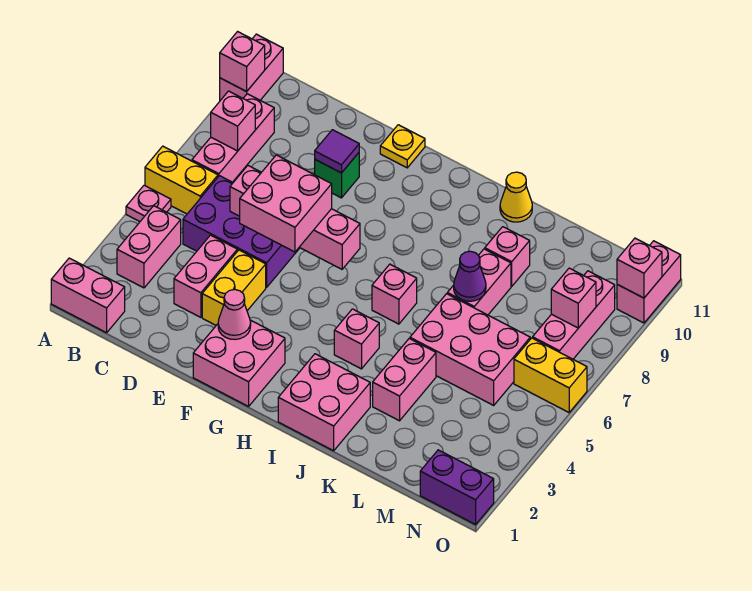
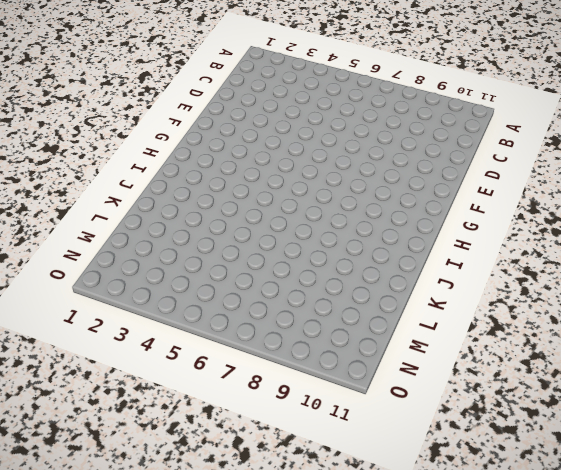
none -> pink 1x2 brick [51,258,125,333]
none -> pink 1x1 plate [126,185,171,222]
none -> yellow 1x2 brick [145,146,218,214]
none -> pink 1x2 brick [220,34,283,100]

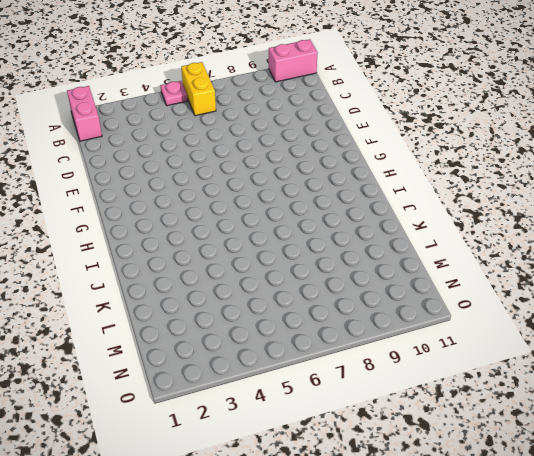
none -> pink 1x2 brick [117,206,181,288]
none -> pink 1x3 brick [192,94,274,182]
none -> purple 2x3 brick [183,176,299,287]
none -> pink 1x2 brick [174,235,237,317]

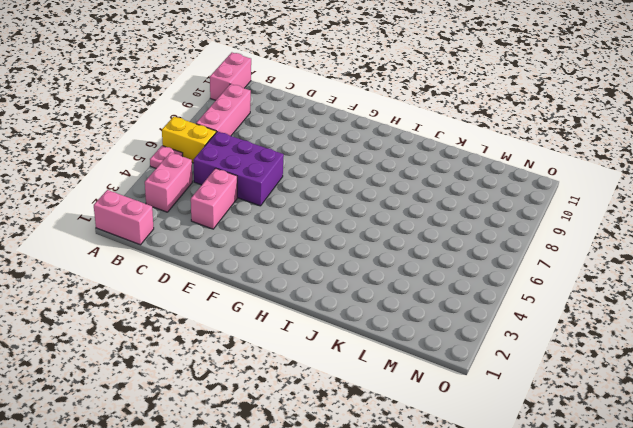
none -> yellow 1x2 brick [202,250,266,325]
none -> green 1x1 brick [315,153,359,198]
none -> pink 2x2 brick [193,320,285,406]
none -> yellow 1x1 plate [380,125,425,168]

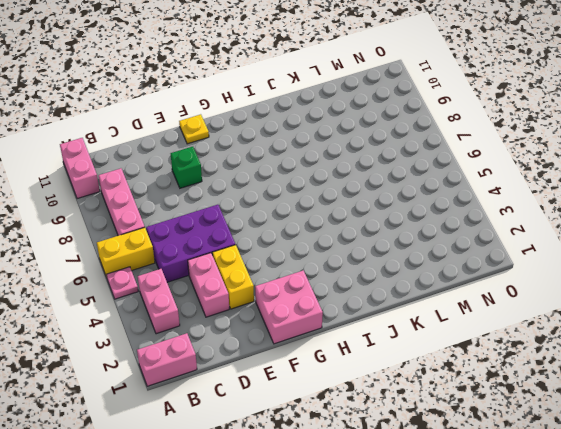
none -> pink 2x2 brick [278,354,370,451]
none -> pink 1x1 brick [334,309,379,369]
none -> pink 1x1 brick [372,264,417,324]
none -> yellow 1x1 cone [500,172,532,222]

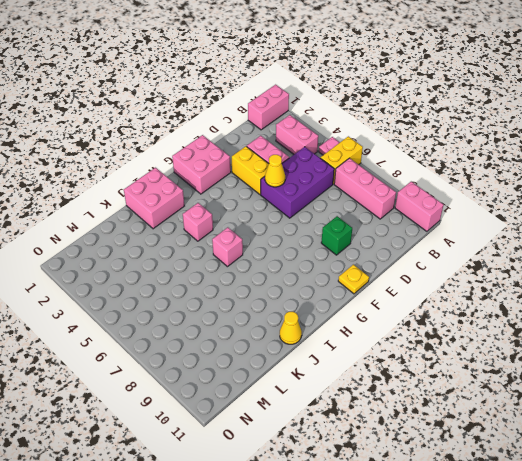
yellow 1x1 cone [265,155,285,187] -> none
none -> pink 1x2 brick [373,339,436,421]
none -> pink 2x3 brick [410,294,530,405]
none -> pink 1x2 brick [447,249,511,315]
none -> pink 1x1 brick [485,227,530,286]

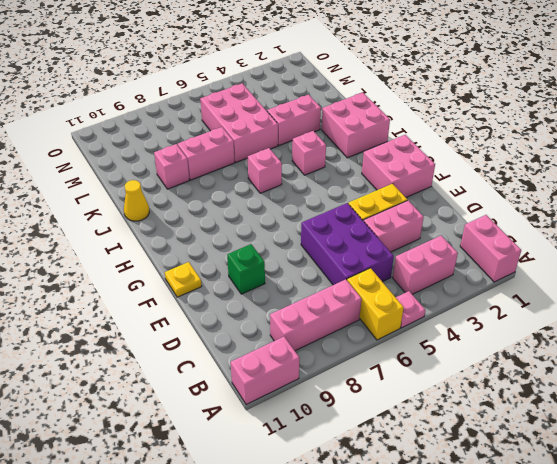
none -> purple 1x2 brick [420,450,494,524]
none -> yellow 1x2 brick [514,338,587,412]
none -> pink 1x3 brick [533,271,615,359]
none -> pink 1x2 brick [617,241,681,323]

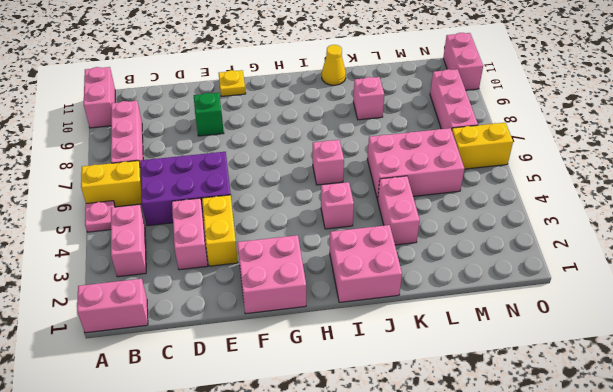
none -> pink 1x2 brick [447,249,511,315]
none -> purple 1x2 brick [420,450,494,524]
none -> pink 1x1 brick [220,32,265,92]
none -> pink 1x1 brick [211,91,255,151]

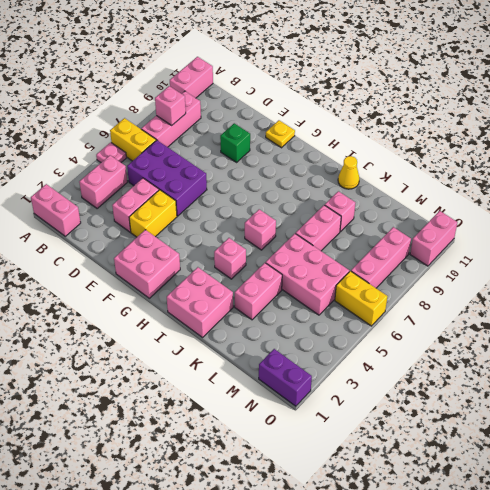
none -> pink 1x1 brick [220,32,265,92]
none -> pink 1x4 brick [230,166,360,269]
none -> purple 1x1 tile [315,130,359,173]
none -> pink 1x1 cone [218,290,251,339]

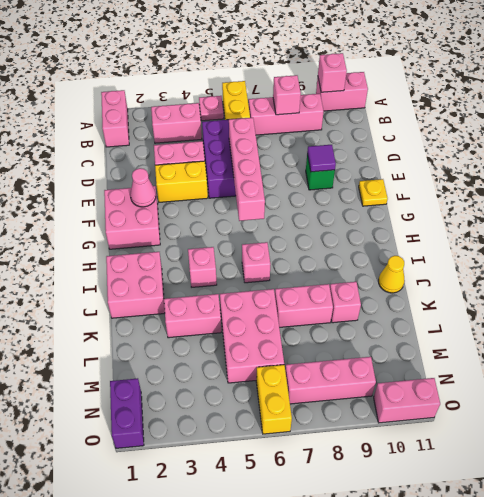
none -> purple 1x1 cone [454,251,486,301]
none -> pink 1x1 brick [551,268,596,328]
none -> pink 1x1 brick [617,238,662,298]
none -> pink 2x2 brick [240,155,332,252]

